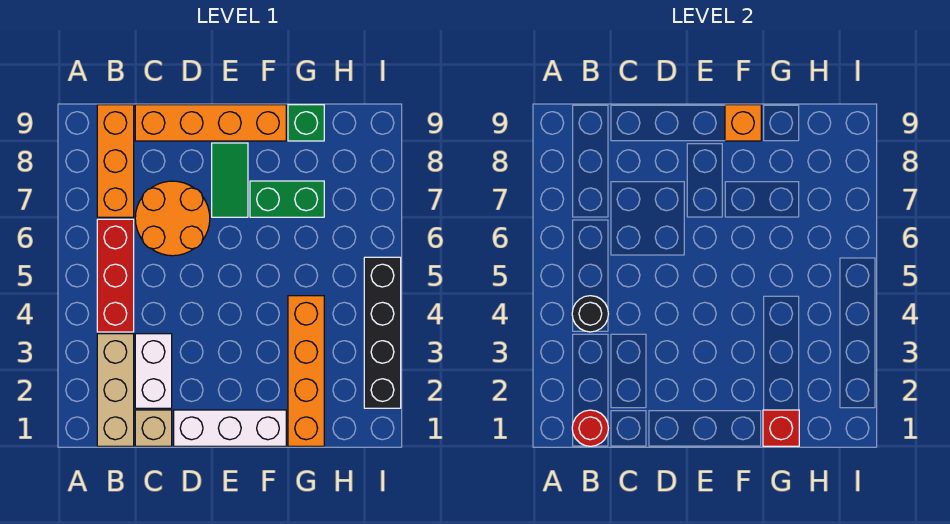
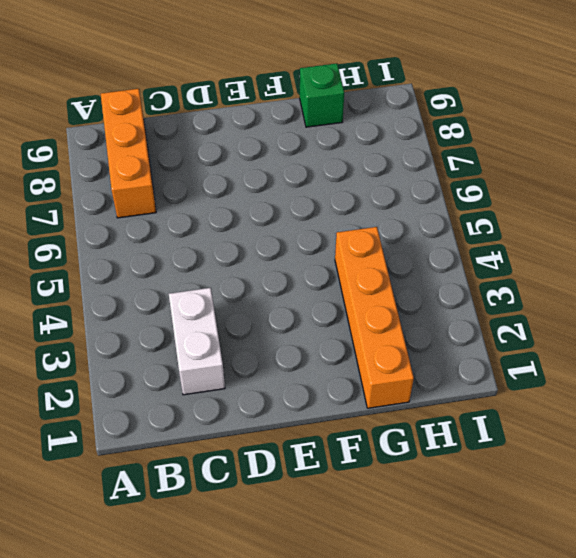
none -> tan 1x3 brick [97,334,134,446]
none -> red 1x3 brick [97,219,134,332]
none -> tan 1x1 brick [135,410,172,446]

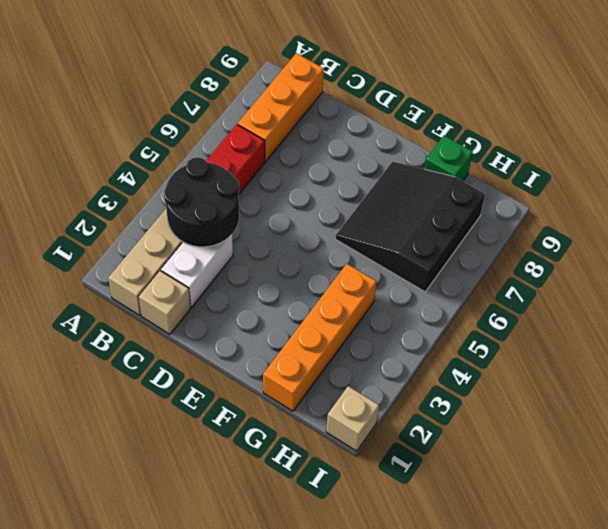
black 2x2 round brick [164,157,239,247] -> black 1x1 round brick [572,296,608,332]
black 3x3 slope [335,162,485,292] -> green 1x2 brick [250,181,324,217]
tan 1x1 brick [326,386,379,451] -> none
none -> orange 2x2 round brick [135,181,210,256]
none -> orange 1x4 brick [135,105,286,141]
none -> white 1x3 brick [174,410,286,446]

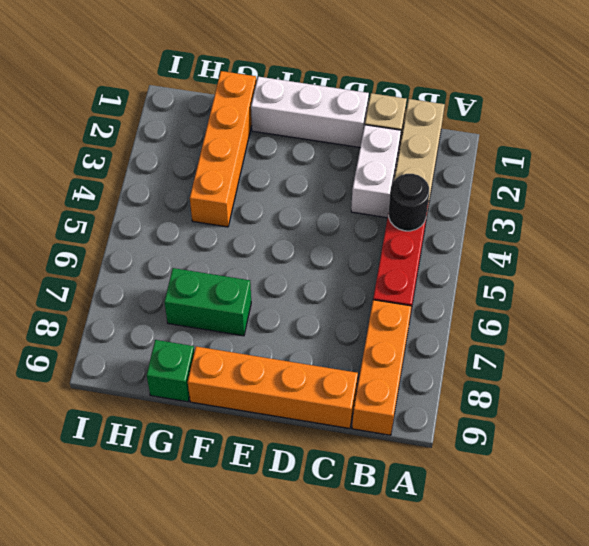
none -> orange 2x2 round brick [135,181,210,256]
none -> green 1x2 tile [212,143,248,217]
none -> black 1x4 brick [364,257,401,408]

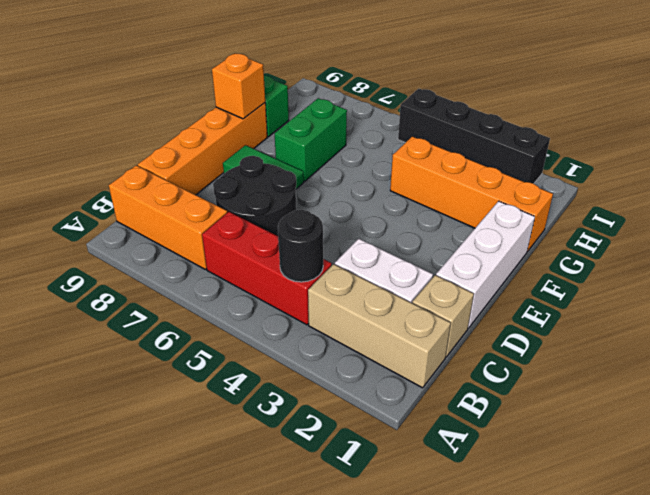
black 2x2 round brick [213,156,296,236] -> orange 2x2 round brick [135,181,210,256]
none -> red 1x1 round brick [572,410,608,446]
none -> red 1x1 brick [763,410,799,446]

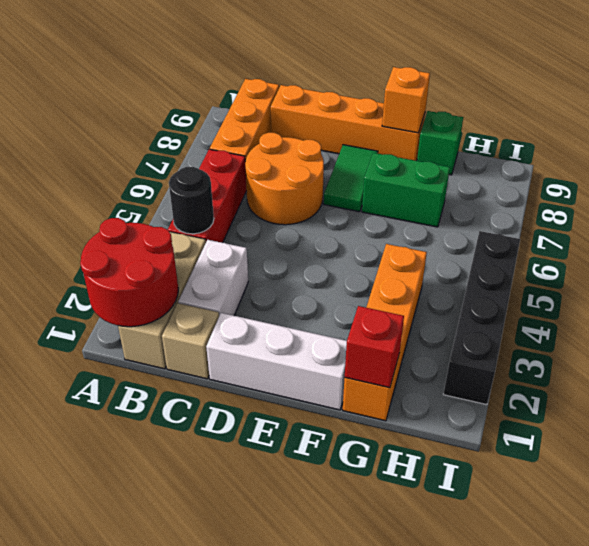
red 2x2 round brick [80,218,178,327] -> red 1x1 round brick [572,410,608,446]

